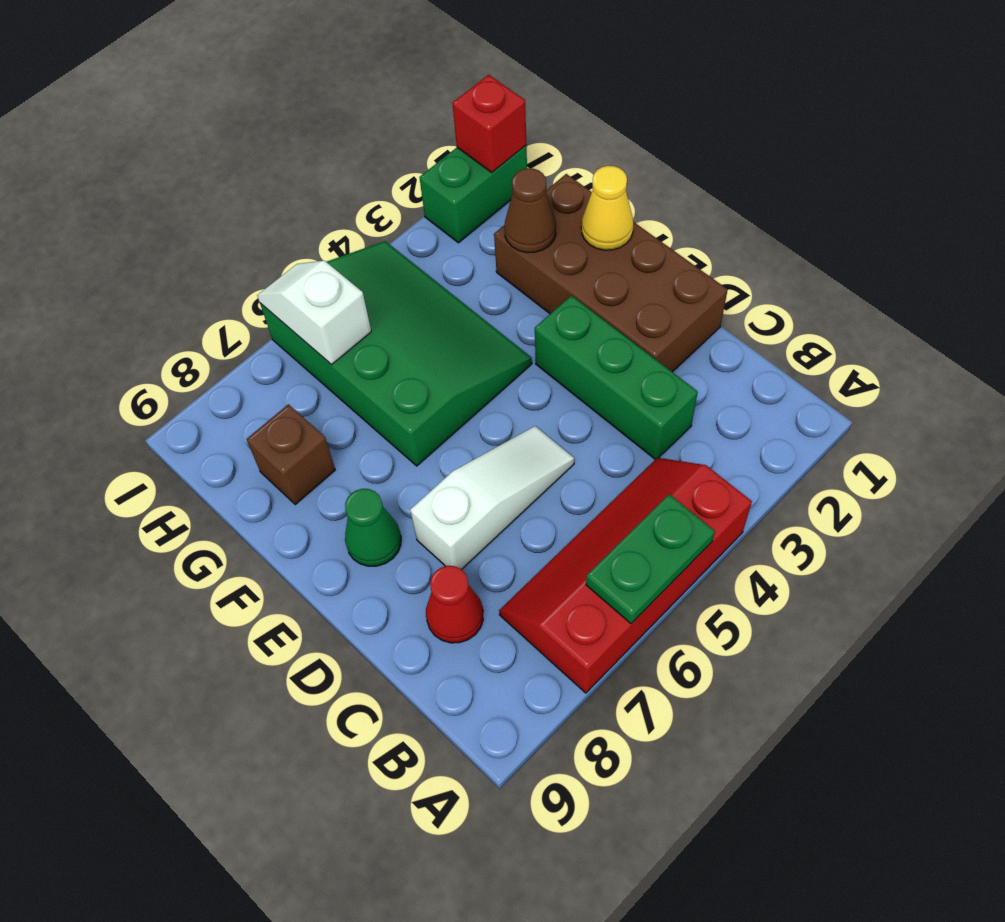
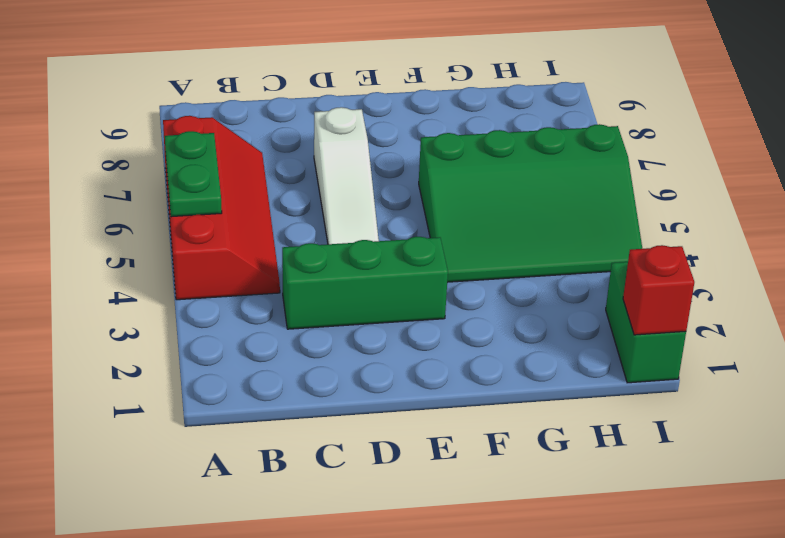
none -> red 1x1 cone [426,566,483,643]
none -> brown 2x4 brick [494,174,728,372]
none -> green 1x1 cone [345,489,401,566]

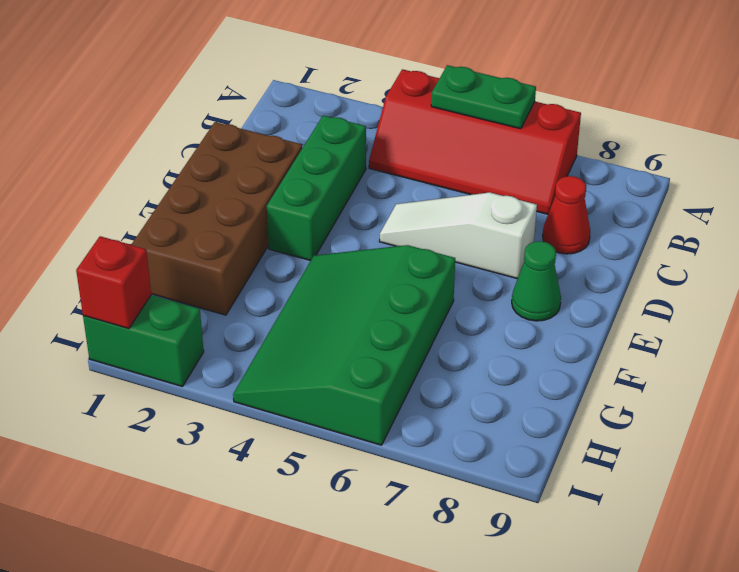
none -> brown 1x1 brick [247,404,335,505]
none -> yellow 1x1 cone [581,166,633,250]
none -> brown 1x1 cone [505,168,556,253]

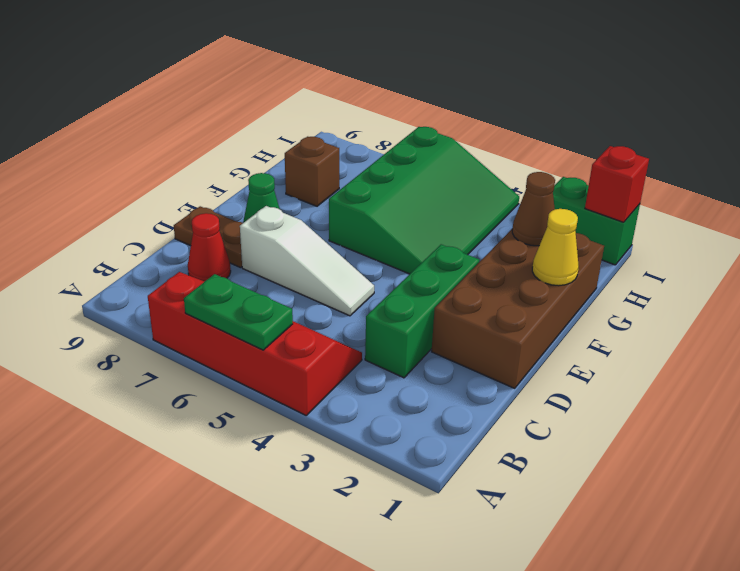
brown 1x2 plate [174,206,243,268] -> none
none -> white 1x2 slope [257,261,371,365]

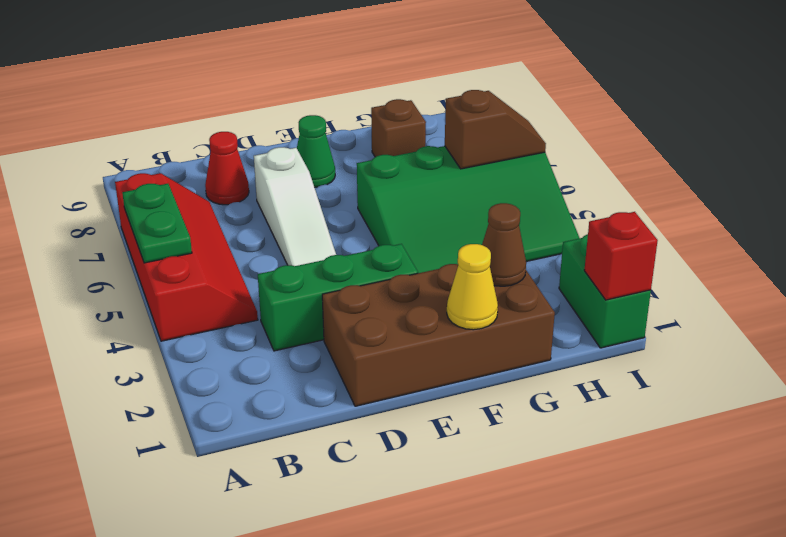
brown 1x2 slope [445,90,546,169] -> white 1x2 slope [257,261,371,365]

